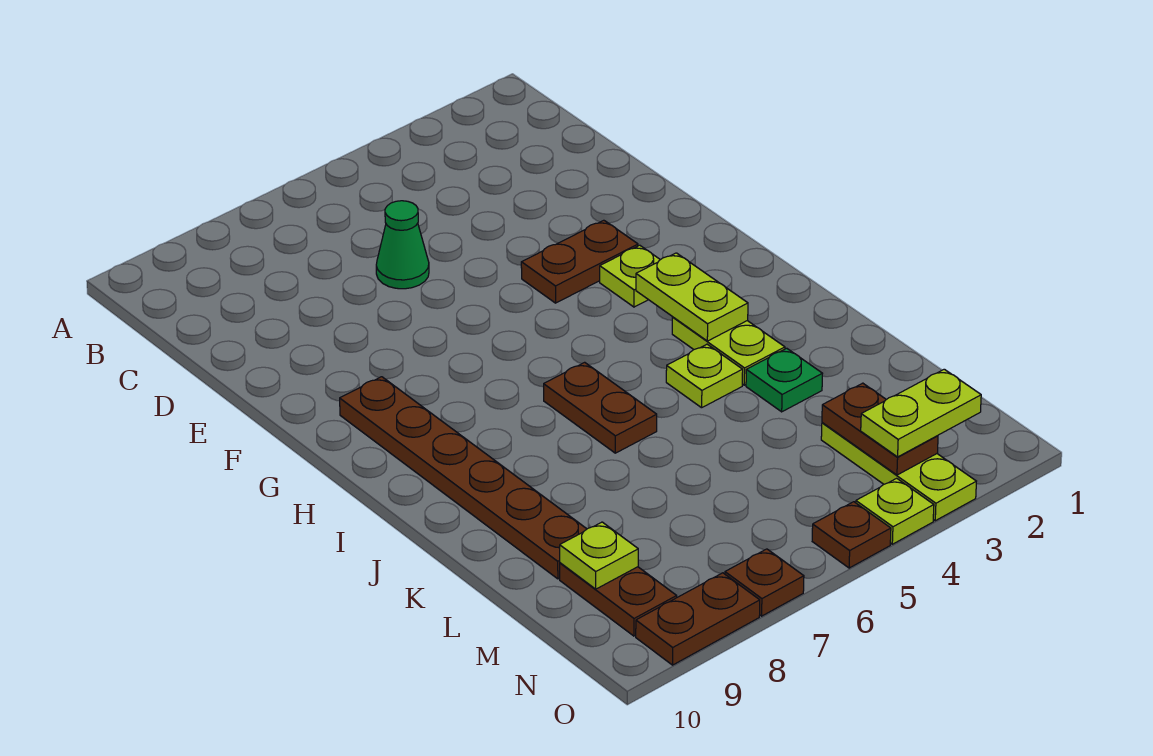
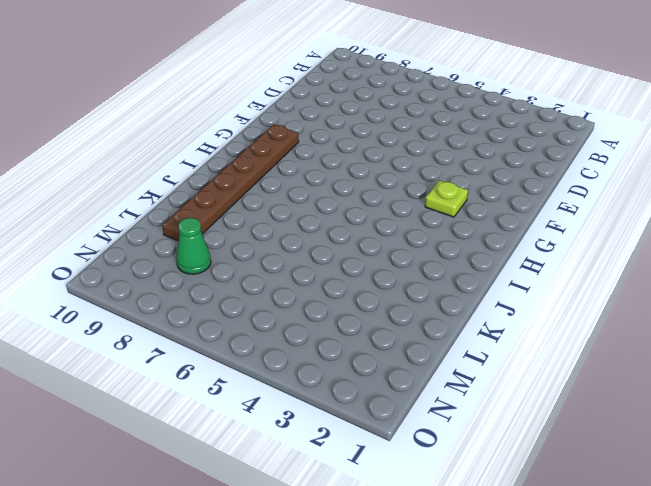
green 1x1 cone [176,218,211,274] -> green 1x1 cone moved to [376,201,429,289]
none -> brown 1x2 plate [521,220,638,303]
none -> lime 1x2 plate [672,317,785,385]
none -> brown 1x2 plate [544,362,657,453]

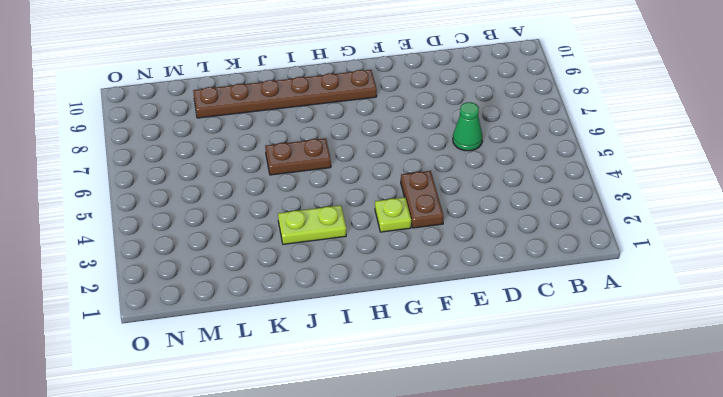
none -> lime 1x1 plate [666,344,743,408]
none -> green 1x1 plate [746,348,823,412]
none -> lime 1x3 plate [821,423,976,521]

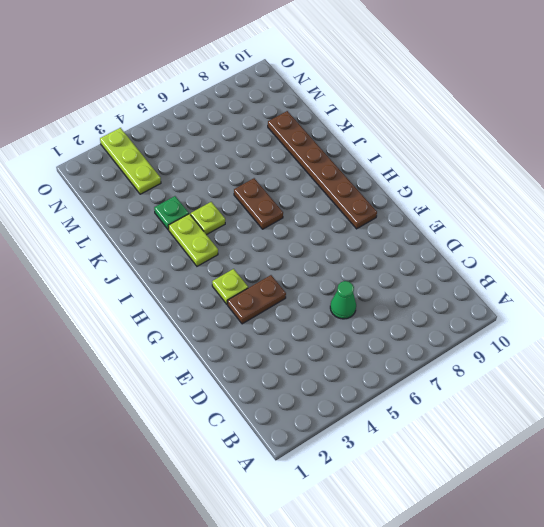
none -> brown 1x2 plate [560,563,677,636]
none -> lime 1x1 plate [856,478,934,544]
none -> brown 1x1 plate [812,502,891,568]

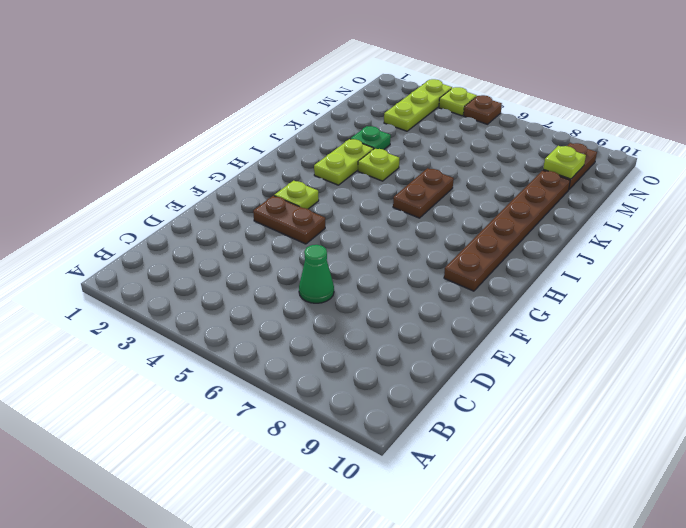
none -> brown 1x1 plate [725,549,804,616]
none -> brown 1x2 plate [636,573,760,665]
none -> lime 1x2 plate [636,253,748,341]

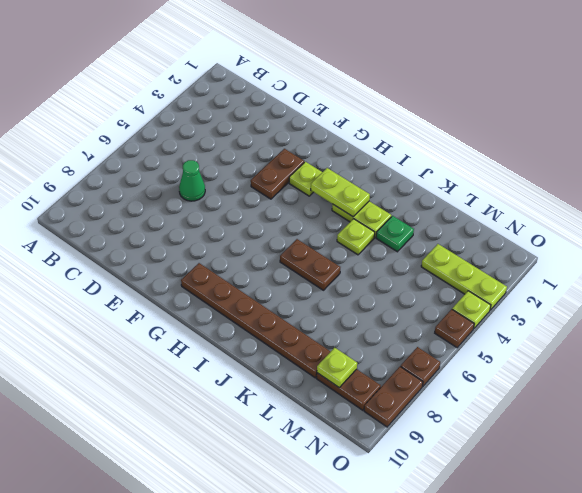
none -> brown 1x2 plate [822,383,938,475]
none -> lime 1x2 plate [861,369,981,457]

